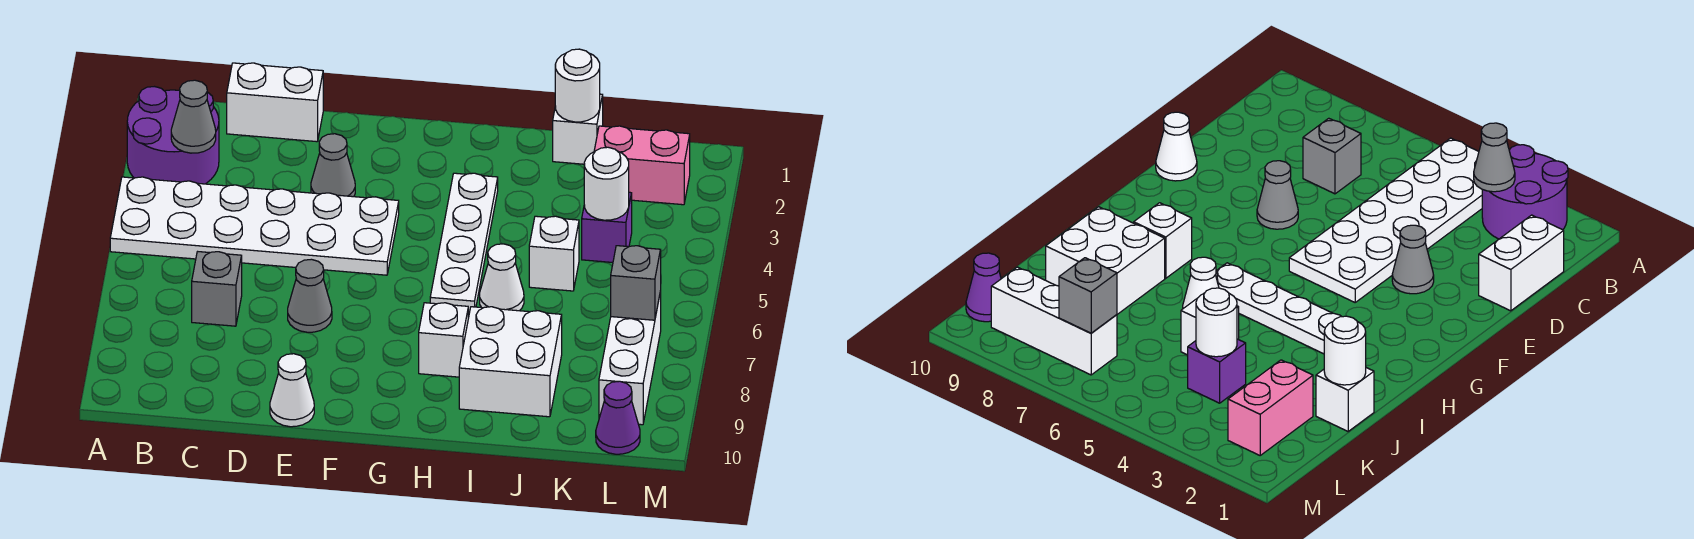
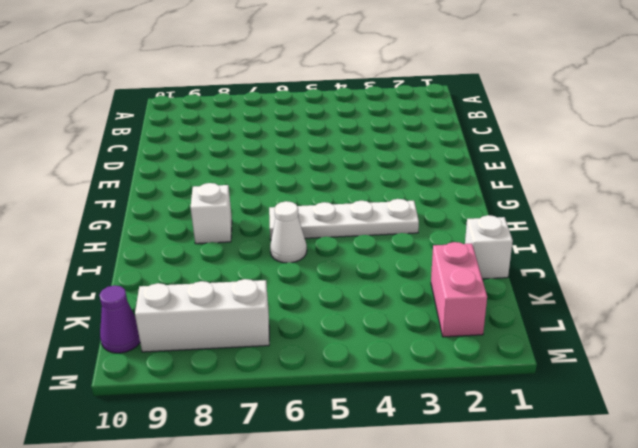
none -> purple 2x2 round brick [127,87,219,184]
none -> white 2x6 plate [110,177,399,275]
none -> white 1x2 brick [227,63,323,142]

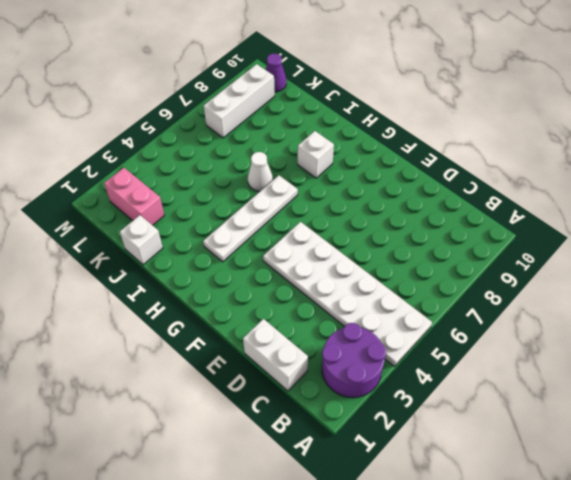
none -> grey 1x1 brick [192,252,242,326]
none -> grey 1x1 cone [311,134,355,197]
none -> grey 1x1 cone [288,259,332,332]

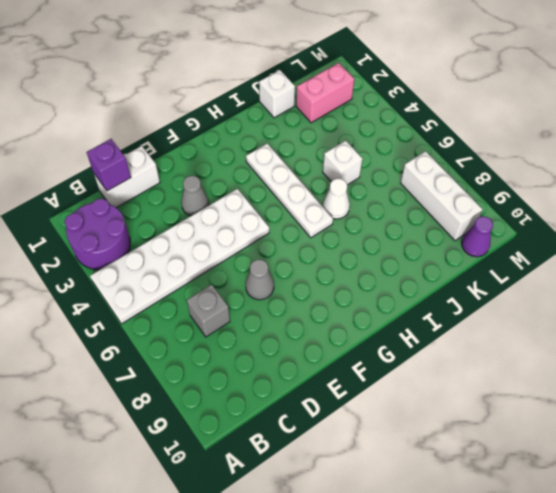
purple 1x1 brick [87,139,131,191] -> purple 1x1 brick moved to [582,192,632,262]
none -> white 1x1 cone [270,354,314,427]
none -> white 1x1 brick [419,303,468,377]
none -> white 2x2 brick [459,307,562,417]

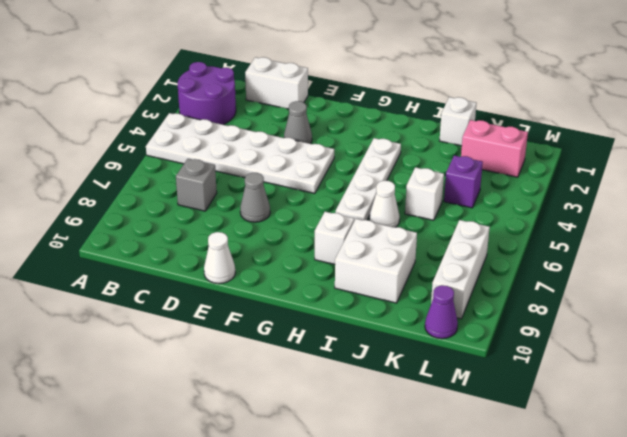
none -> grey 1x1 cone [171,80,216,153]
none -> white 1x1 round brick [555,49,600,122]
none -> white 1x1 round brick [584,147,629,220]

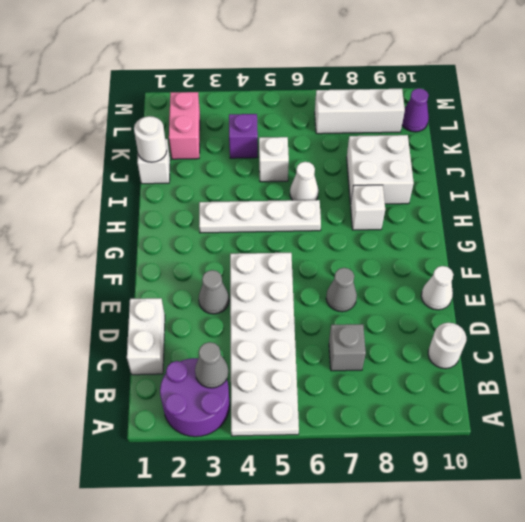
white 1x1 round brick [428,323,466,369] -> white 1x1 round brick moved to [584,147,629,220]
none -> grey 1x1 brick [611,246,661,320]

